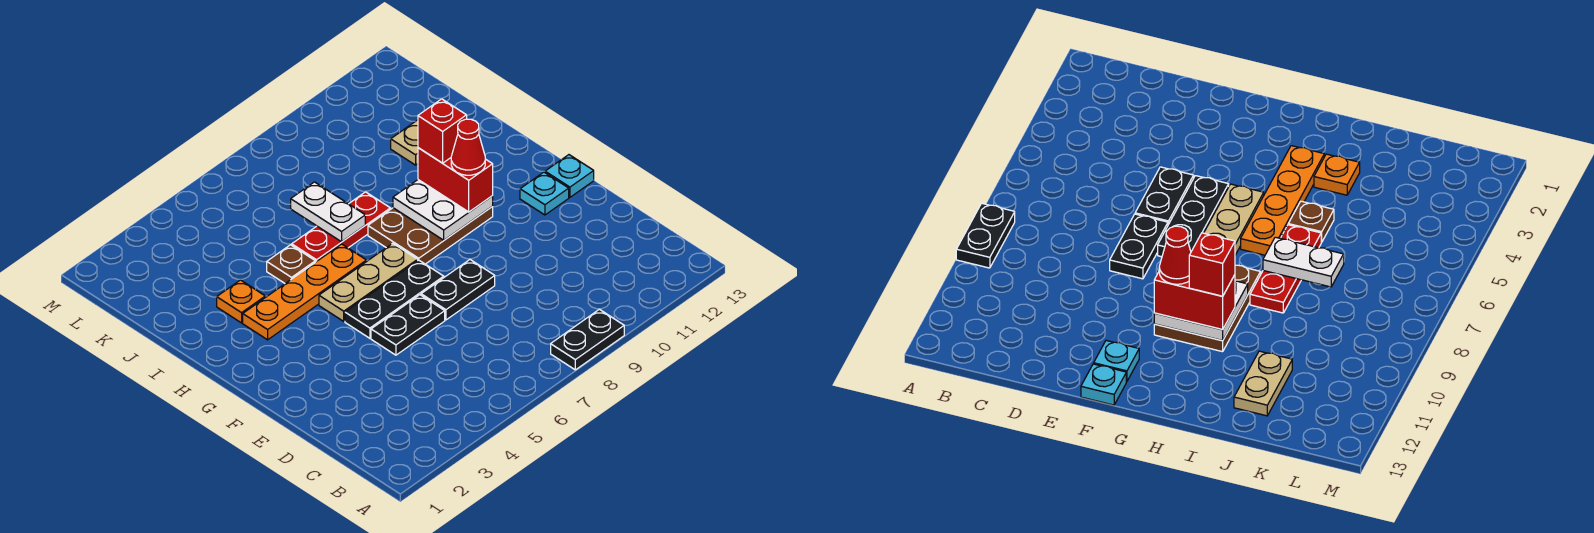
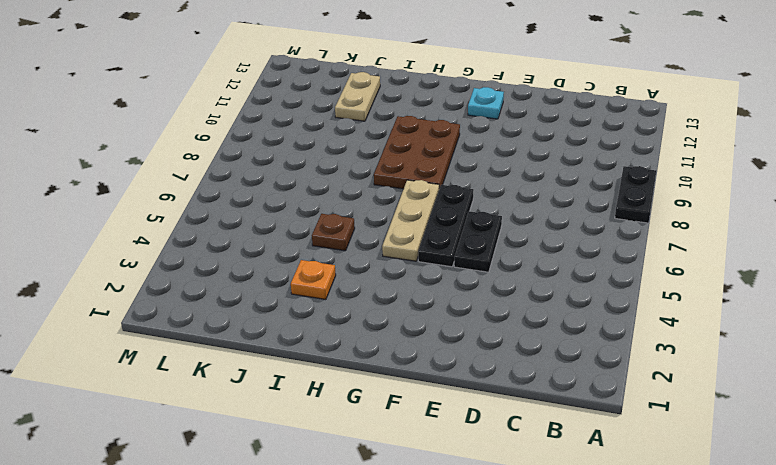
none -> black 1x2 plate [421,260,495,320]
none -> cyan 1x1 plate [545,155,594,197]
none -> orange 1x4 plate [243,244,366,340]

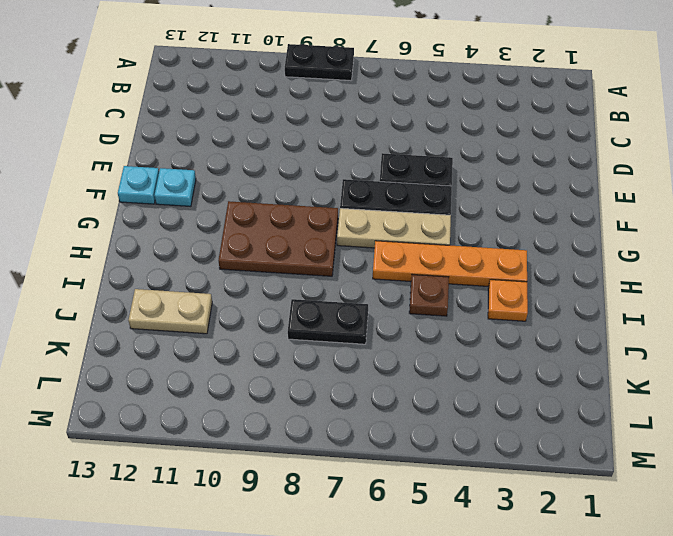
black 1x2 plate [288,299,368,344] -> black 1x2 plate moved to [421,260,495,320]
none -> red 1x3 plate [292,192,390,262]
none -> white 2x2 plate [393,180,493,240]
none -> white 1x2 plate [291,182,365,242]

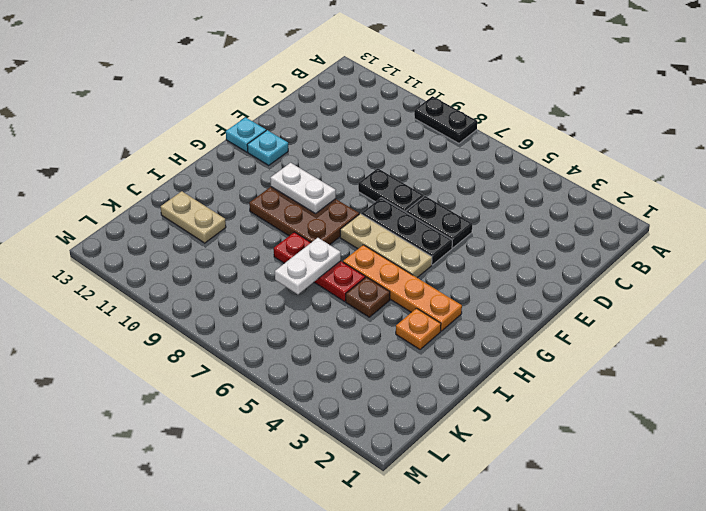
white 1x2 plate [270,163,336,214] -> white 2x2 plate [393,180,493,240]
none -> red 1x2 brick [418,148,493,212]
none -> red 1x1 cone [451,119,485,175]
none -> red 1x1 brick [418,99,467,163]

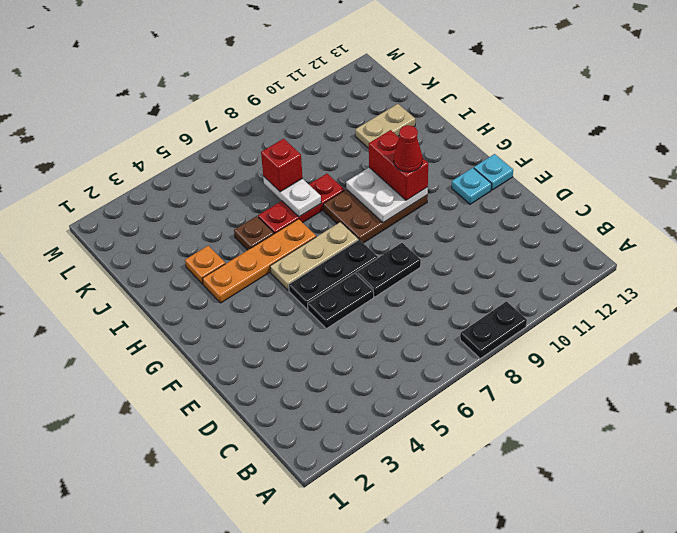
red 1x1 brick [261,139,303,192] -> red 1x1 brick moved to [418,99,467,163]

